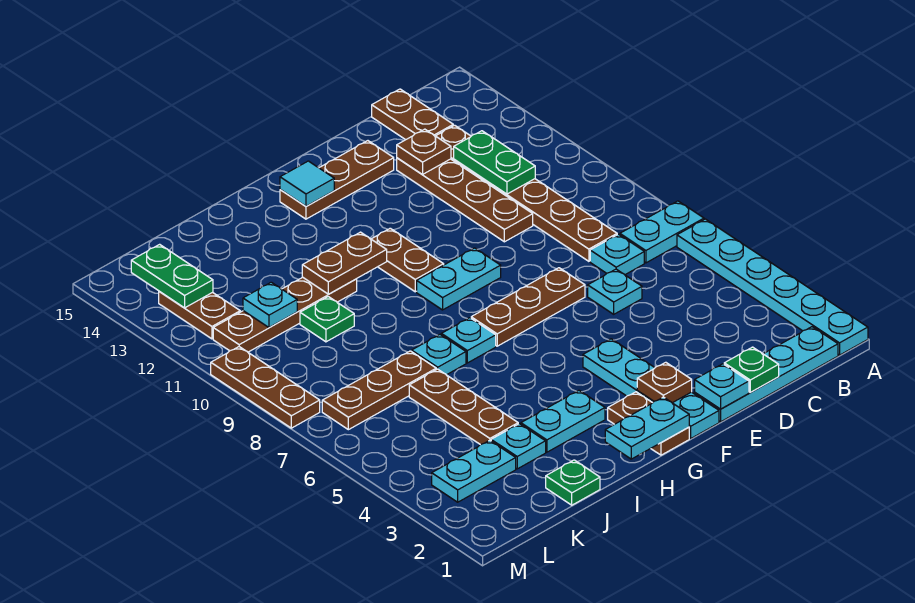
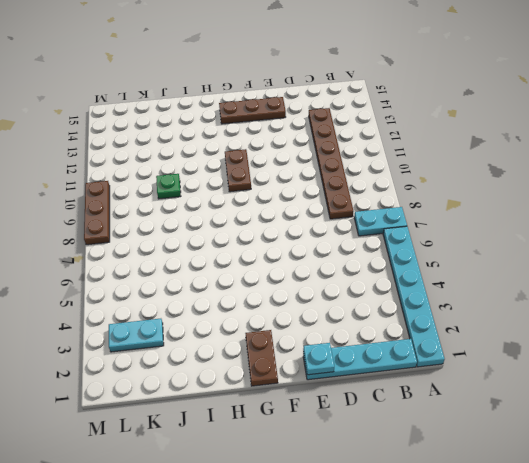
none -> cyan 1x1 plate [590,234,644,275]
none -> brown 1x2 plate [372,89,453,140]
none -> cyan 1x1 plate [588,269,642,314]
none -> brown 1x4 plate [397,158,533,242]

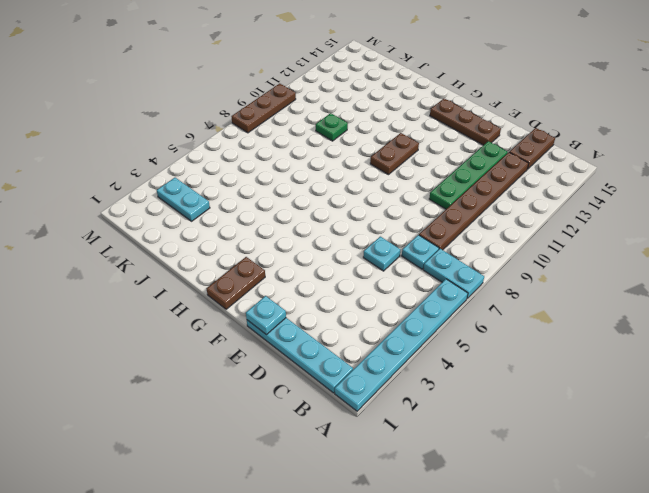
green 1x4 plate [429,141,508,209] -> brown 1x4 plate [397,158,533,242]
none -> brown 1x3 plate [471,268,585,346]
none -> cyan 1x4 plate [583,339,719,438]
none -> cyan 1x2 plate [417,248,501,310]
none -> cyan 1x2 plate [521,390,605,452]

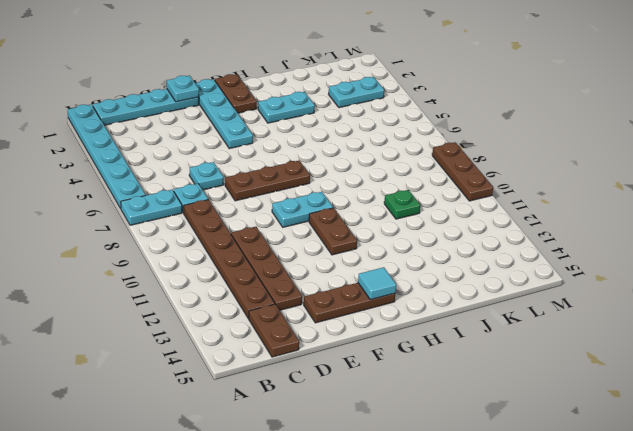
none -> cyan 1x1 plate [441,318,496,363]
none -> cyan 1x1 plate [412,335,466,375]
none -> brown 1x4 plate [213,277,357,352]
none -> green 1x1 plate [546,460,600,505]

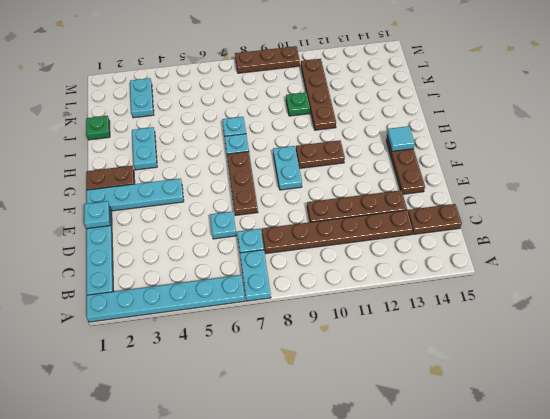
none -> cyan 1x1 plate [491,424,546,469]
none -> brown 1x3 plate [409,369,518,445]
none -> brown 1x3 plate [322,351,436,430]
none -> brown 1x2 plate [159,291,240,339]

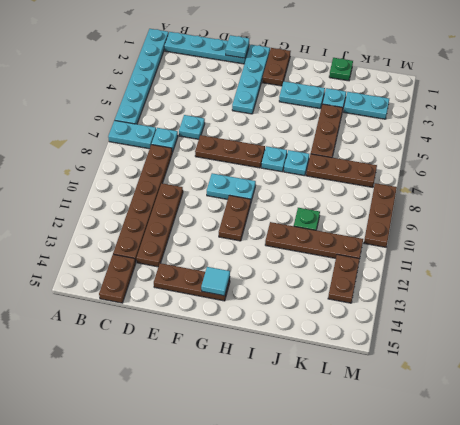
none -> green 1x2 plate [454,131,535,194]
none -> green 1x1 plate [724,347,779,392]
none -> brown 1x1 plate [397,129,451,175]
none -> brown 1x1 plate [637,362,692,403]

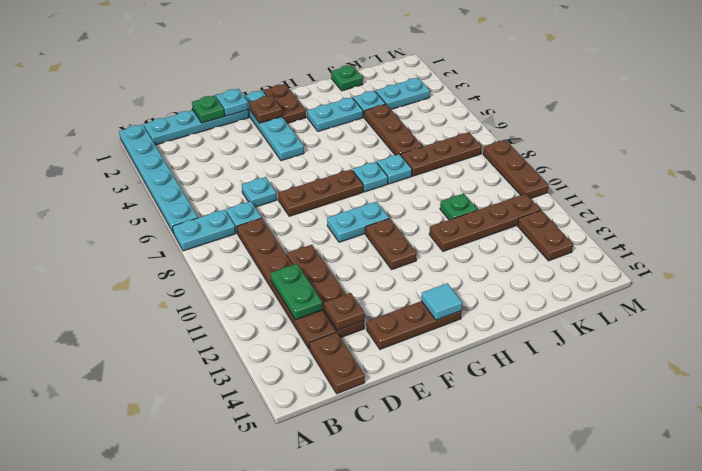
none -> cyan 1x2 plate [605,397,689,459]
none -> brown 1x2 plate [302,232,387,294]
none -> cyan 1x1 plate [243,282,297,328]
none -> green 1x2 plate [131,244,213,308]

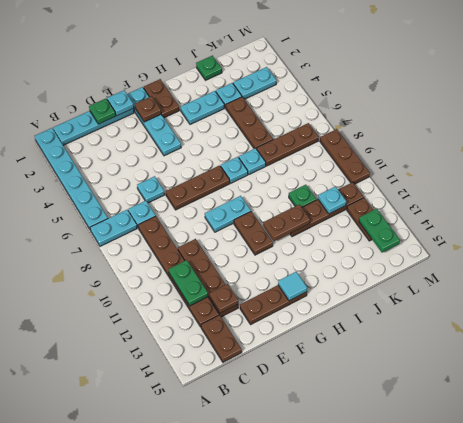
none -> cyan 1x2 plate [605,397,689,459]

